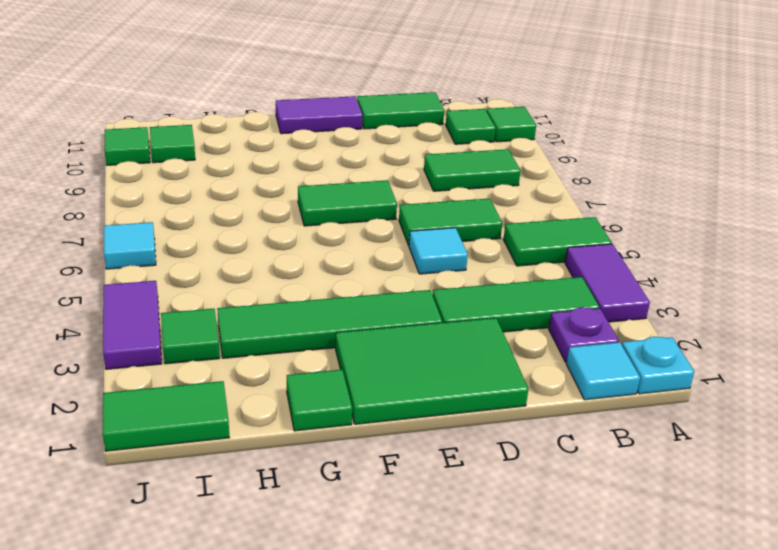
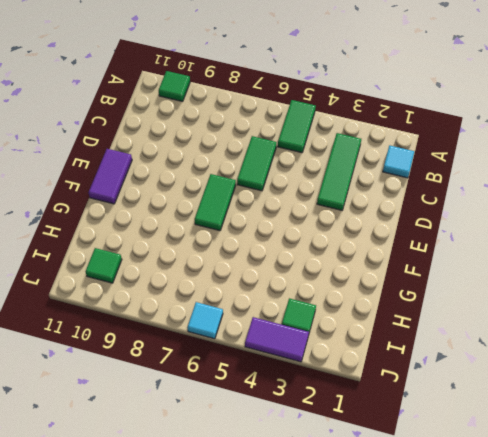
none -> cyan 1x1 plate [622,337,694,394]
none -> purple 1x2 tile [565,244,650,322]
none -> purple 1x1 plate [549,307,619,362]

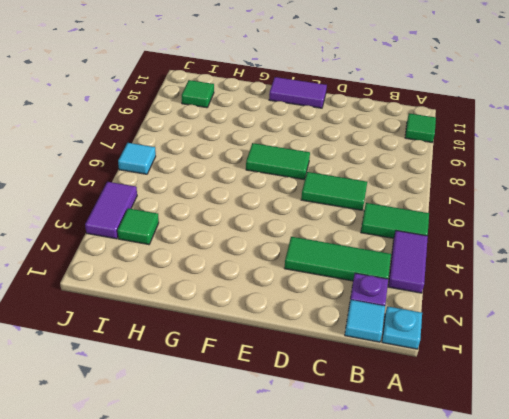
none -> green 1x2 tile [424,149,521,191]
none -> green 1x1 tile [446,109,496,144]
none -> green 1x2 tile [357,92,444,129]

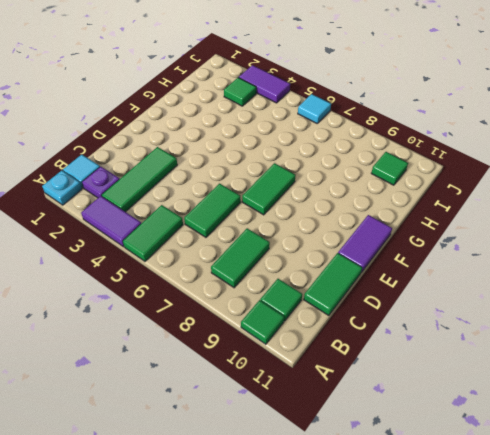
none -> green 2x3 tile [336,318,528,424]
none -> cyan 1x1 tile [409,228,468,274]
none -> green 1x4 tile [217,290,442,358]

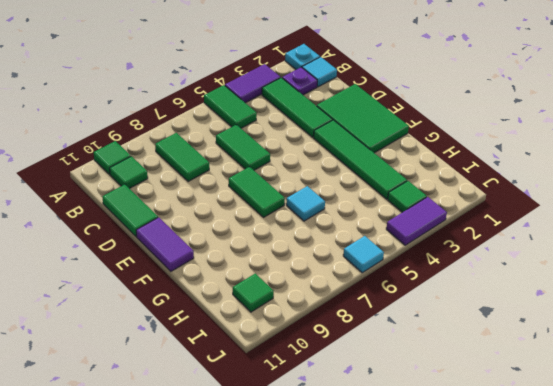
cyan 1x1 tile [286,186,325,221] -> cyan 1x1 tile moved to [409,228,468,274]
none -> green 1x1 tile [287,370,352,431]
none -> green 1x2 tile [103,381,229,451]
none -> green 1x1 tile [105,127,150,165]

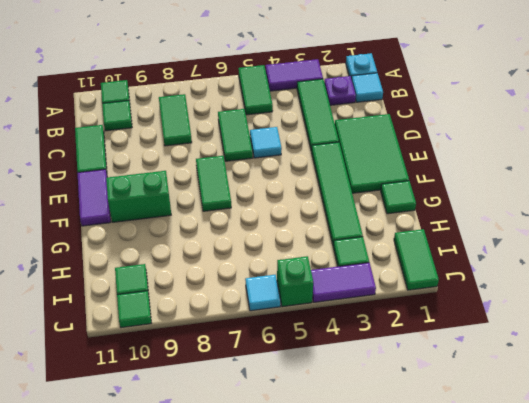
green 1x2 brick [106,171,171,222] -> none
green 1x1 brick [277,256,313,307] -> none

